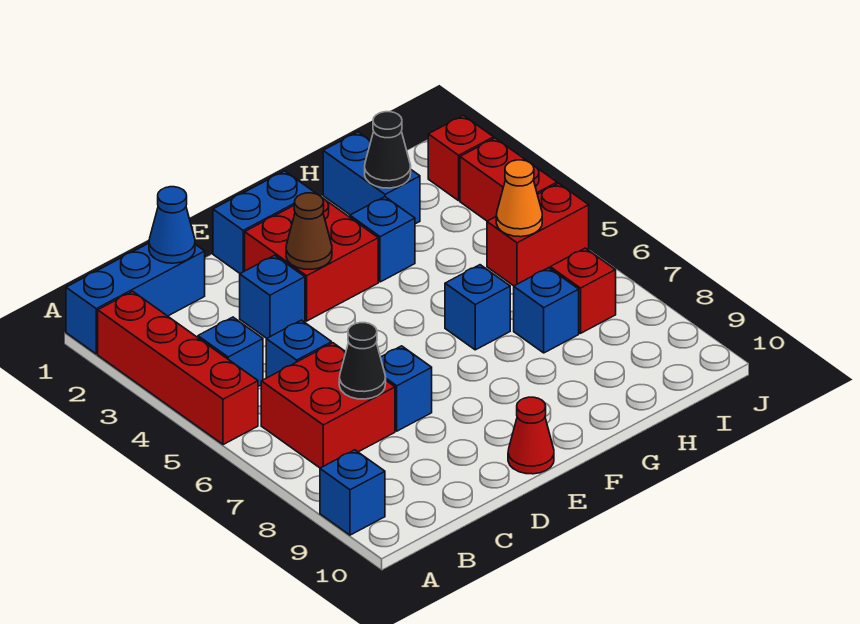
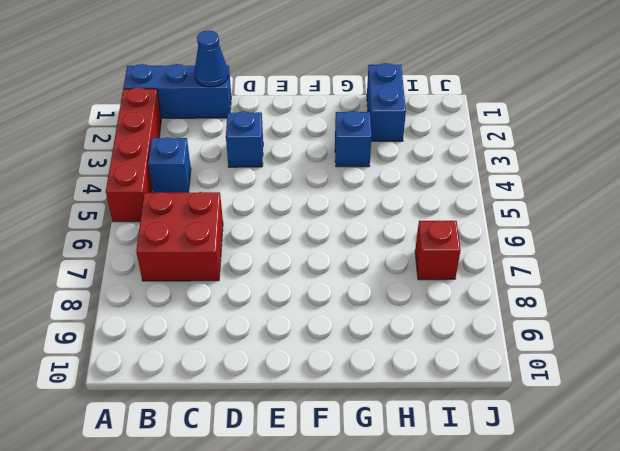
none -> blue 1x1 brick [320,450,385,535]
none -> blue 1x1 brick [266,320,332,378]
none -> blue 1x1 brick [381,346,432,431]

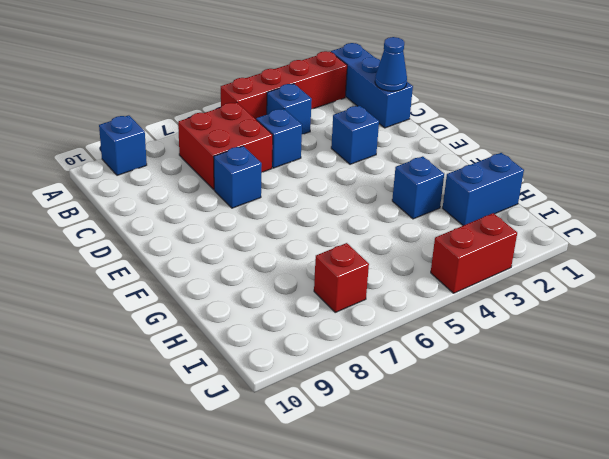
none -> blue 1x2 brick [213,171,315,273]
none -> red 2x2 brick [245,199,378,321]
none -> red 1x1 cone [508,397,554,474]

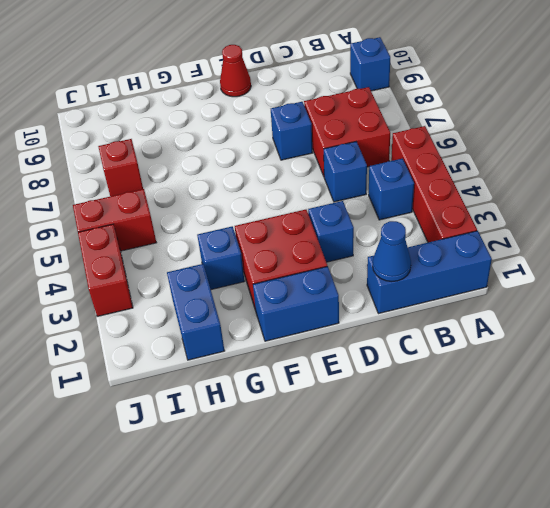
none -> blue 1x1 brick [445,265,510,350]
none -> blue 1x1 brick [514,268,579,353]
none -> red 1x1 brick [428,115,494,201]

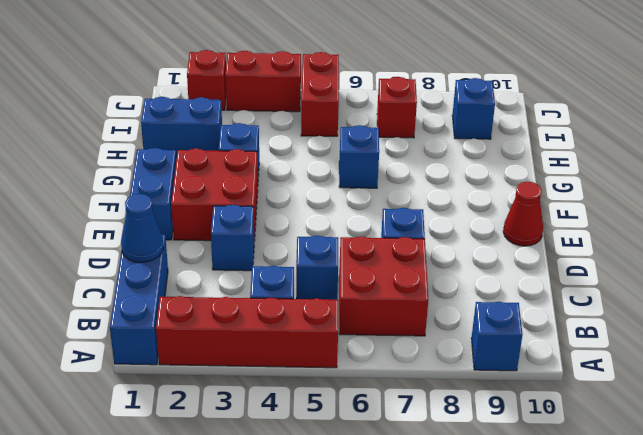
blue 1x1 brick [452,78,495,139] -> blue 1x1 brick moved to [514,268,579,353]
none -> black 1x1 cone [339,323,386,399]
none -> brown 1x1 cone [286,193,332,269]
none -> black 1x1 cone [365,112,411,188]

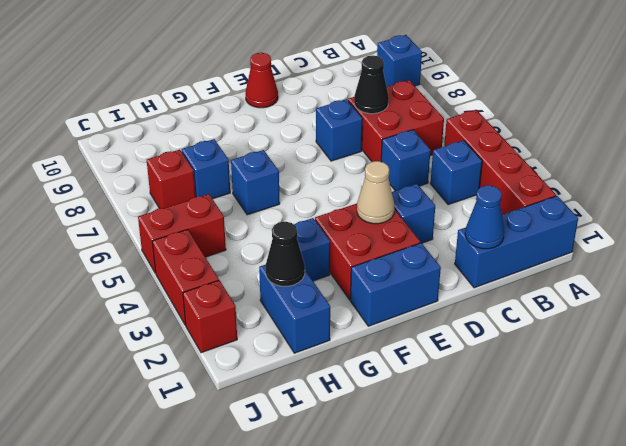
tan 1x1 cone [357,161,394,224] -> brown 1x1 cone [286,193,332,269]
none -> orange 1x1 cone [496,160,542,237]

